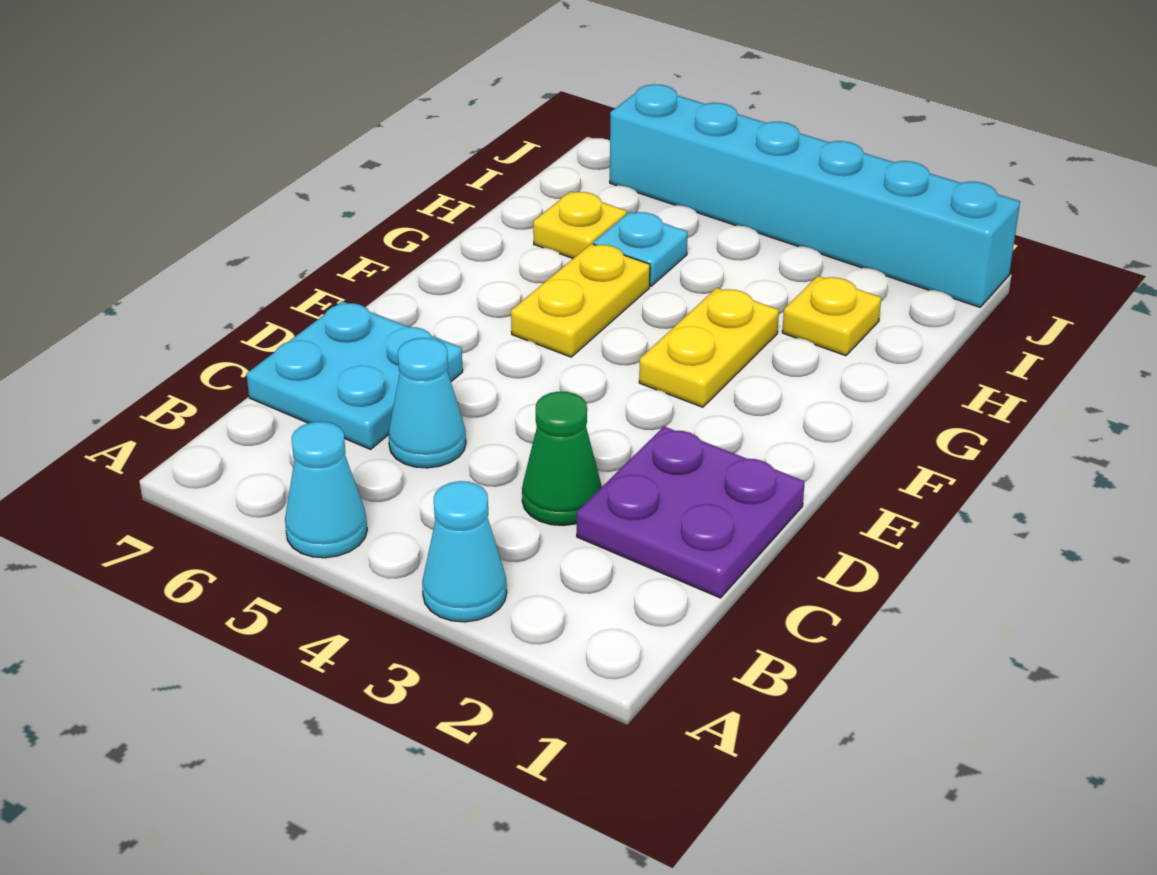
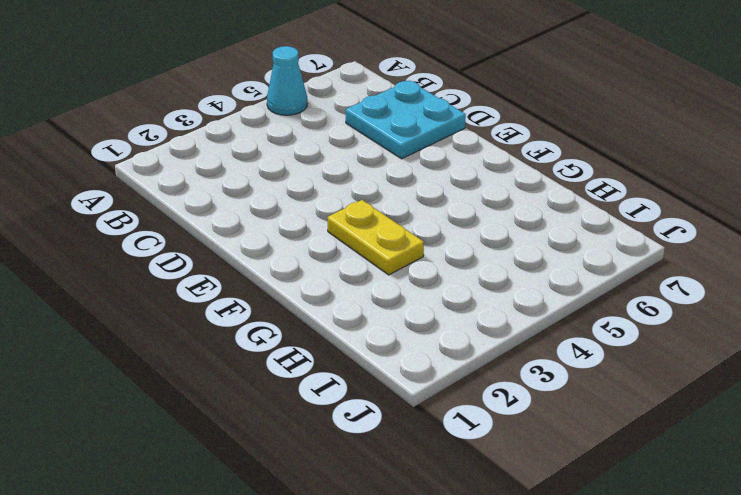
none -> cyan 1x1 cone [422,481,507,622]
none -> purple 2x2 plate [577,427,805,598]
none -> green 1x1 cone [522,392,602,526]

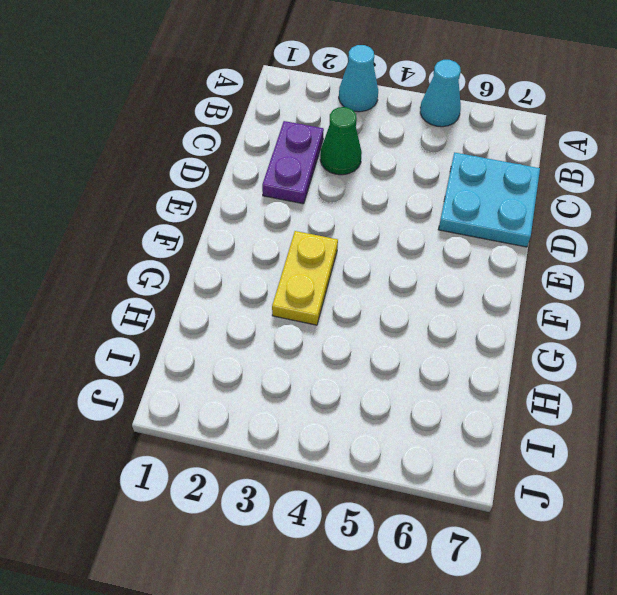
purple 1x2 plate [262,121,324,204] -> purple 2x2 plate [577,427,805,598]
none -> cyan 1x1 cone [388,338,466,468]
none -> yellow 1x2 plate [511,244,650,357]
none -> yellow 1x1 plate [782,276,881,356]

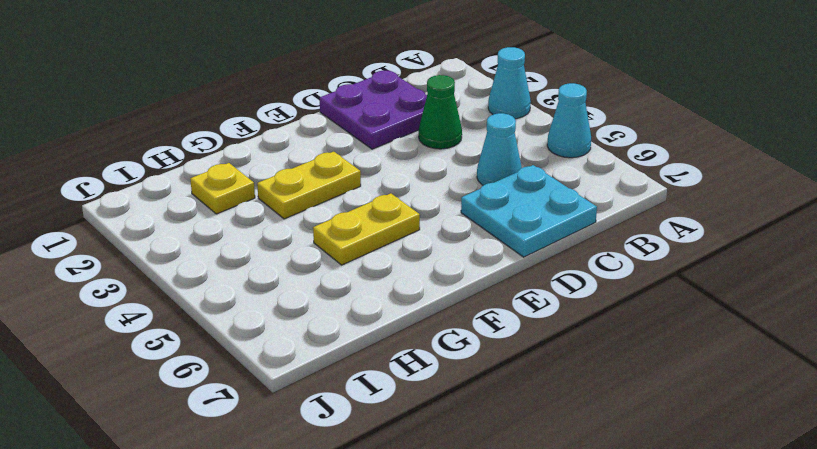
none -> cyan 1x1 plate [593,212,688,286]
none -> yellow 1x1 plate [533,192,627,258]
none -> cyan 1x6 brick [610,84,1020,307]

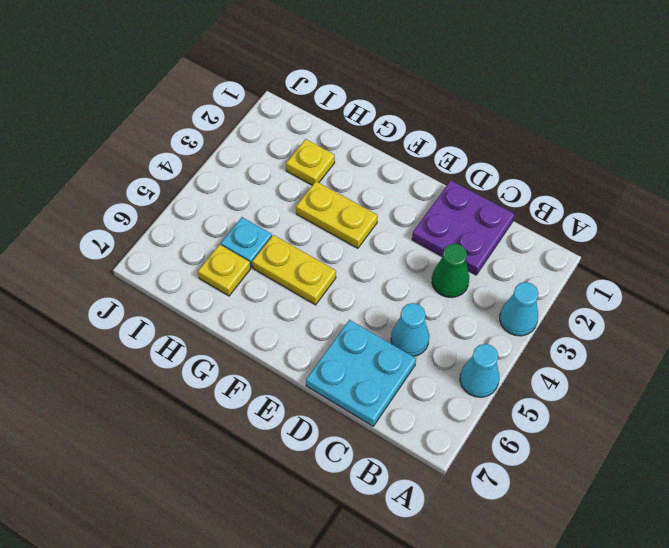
none -> cyan 1x6 brick [610,84,1020,307]

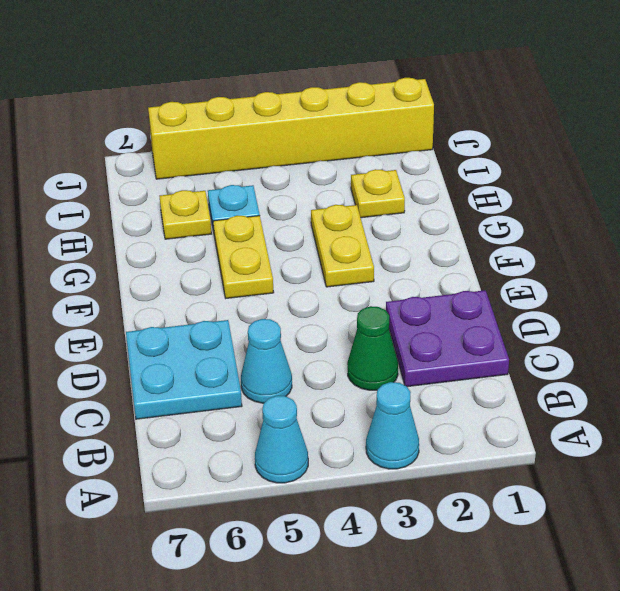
yellow 1x6 brick [148,78,434,179] -> cyan 1x6 brick [610,84,1020,307]

